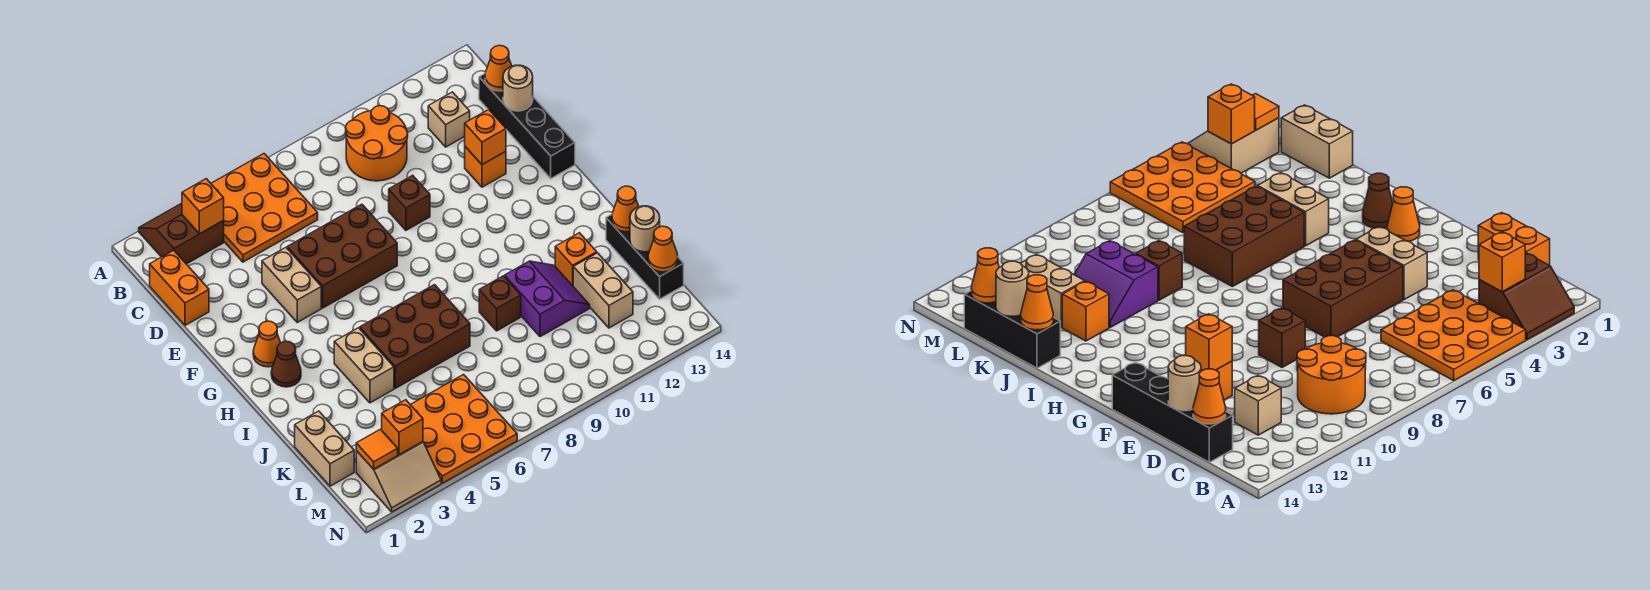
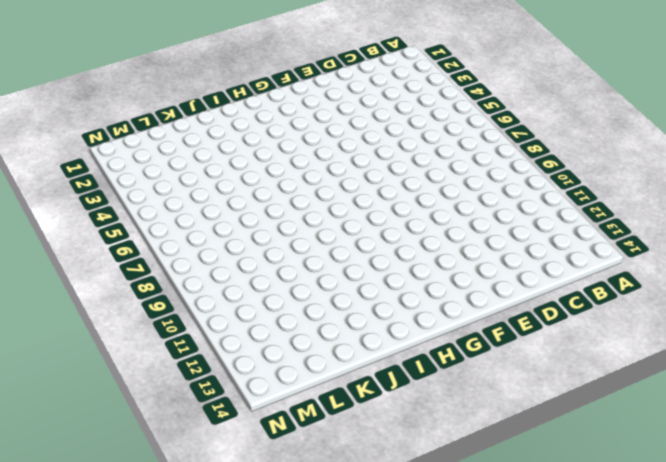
none -> brown 2x2 slope [139,203,224,264]
none -> orange 3x3 plate [211,154,318,262]
none -> orange 2x2 round brick [346,106,408,181]
none -> orange 1x2 brick [150,250,209,325]

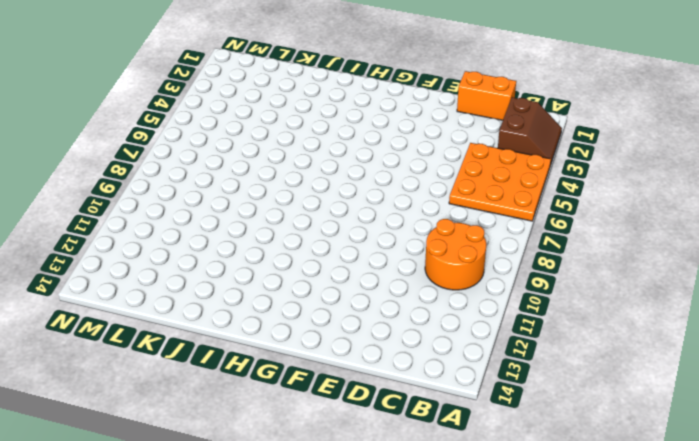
none -> tan 1x1 brick [428,92,470,147]
none -> black 1x4 brick [479,74,575,178]
none -> tan 1x2 brick [262,248,321,322]
none -> brown 2x3 brick [287,204,397,308]

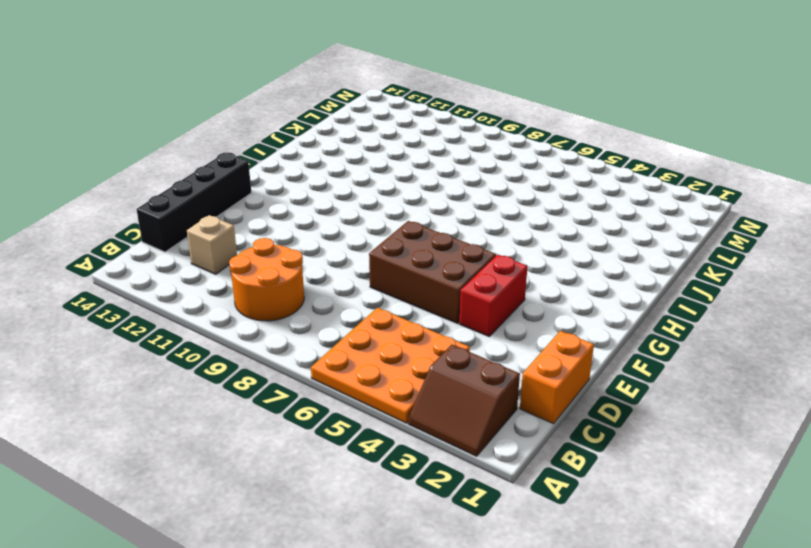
red 1x2 brick [459,255,528,337] -> tan 1x2 brick [262,248,321,322]
none -> brown 1x1 brick [389,175,430,230]
none -> orange 1x1 brick [465,147,506,187]
none -> orange 1x1 cone [253,321,280,367]
none -> brown 1x1 cone [271,341,301,387]

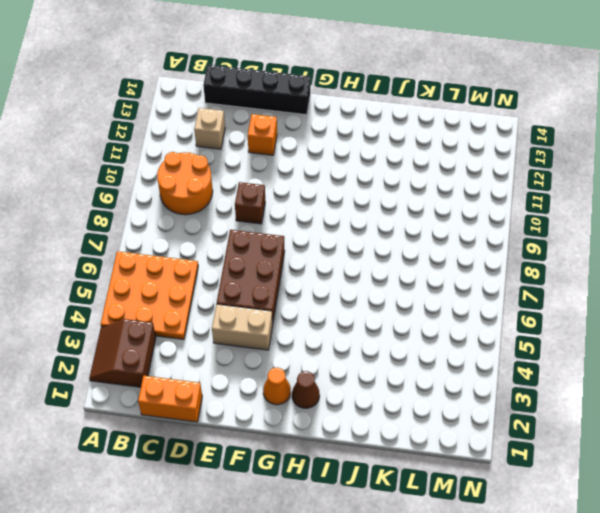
none -> tan 1x2 brick [334,328,394,403]
none -> brown 2x3 brick [360,285,470,388]
none -> brown 1x1 brick [479,276,521,331]
none -> purple 2x2 slope [505,261,590,337]

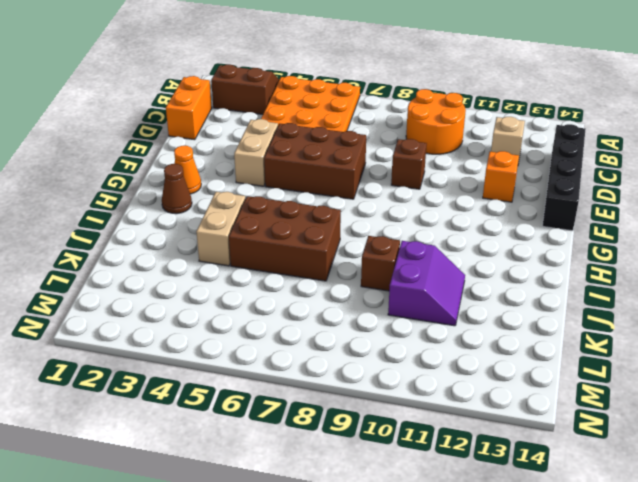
none -> orange 1x1 brick [555,233,597,286]
none -> black 1x3 brick [606,214,684,299]
none -> tan 1x2 brick [295,411,354,486]
none -> tan 1x2 brick [573,253,633,328]

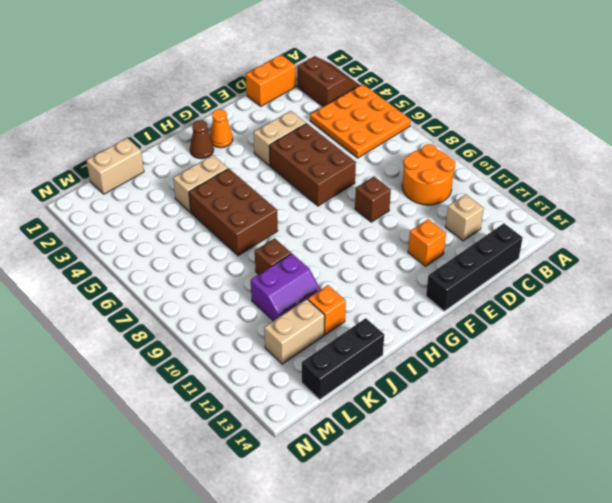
none -> orange 3x3 plate [411,375,517,483]
none -> tan 2x2 slope [356,442,441,512]
none -> orange 1x1 brick [182,179,224,234]
none -> orange 1x1 cone [485,45,512,91]

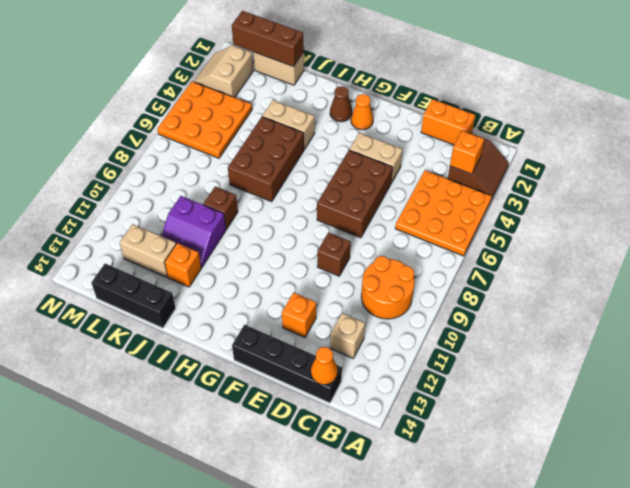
brown 1x3 brick [232,11,304,67] -> none
none -> tan 1x1 round brick [503,65,533,111]
none -> orange 1x1 brick [465,110,506,164]
none -> orange 1x1 cone [612,186,639,232]
none -> tan 1x1 round brick [630,206,660,252]

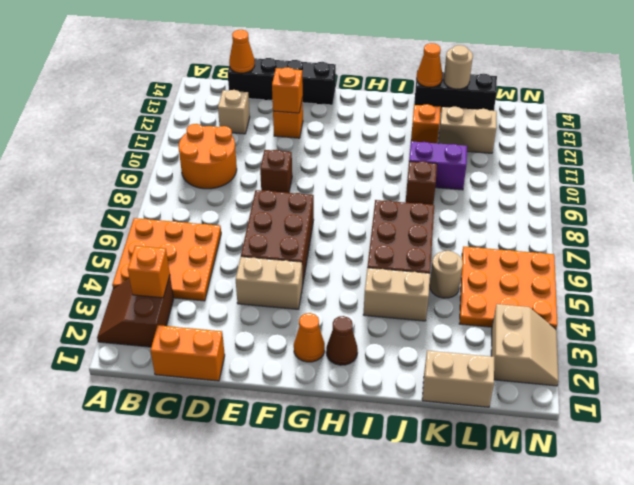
tan 1x1 round brick [430,251,463,298] -> tan 1x1 round brick moved to [503,65,533,111]
none -> orange 1x1 cone [648,226,678,272]
none -> orange 1x1 tile [356,429,398,469]
none -> orange 1x1 brick [382,400,423,455]

